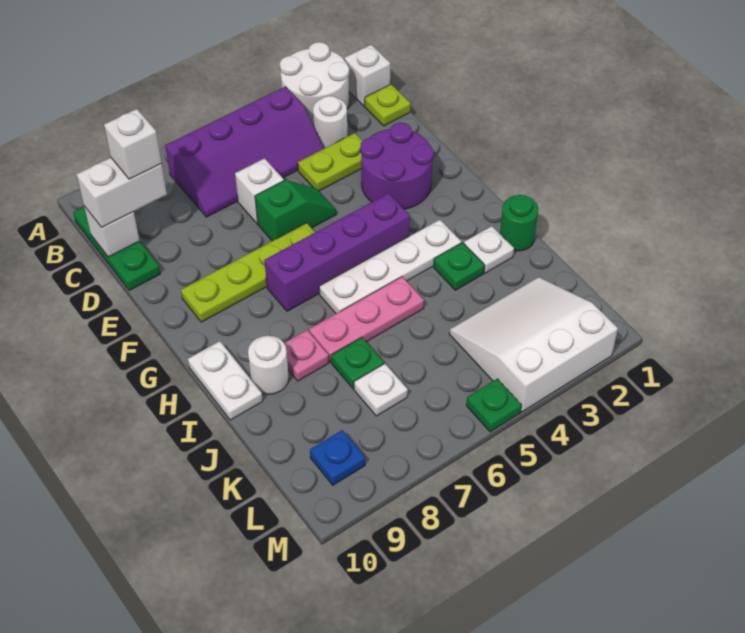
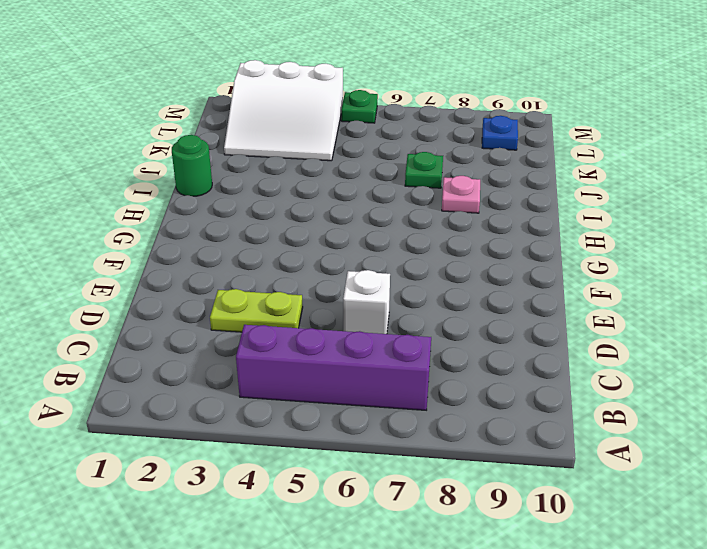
none -> white 2x2 round brick [280,42,349,125]
none -> white 1x1 brick [344,45,390,106]
none -> green 1x3 plate [73,207,160,291]

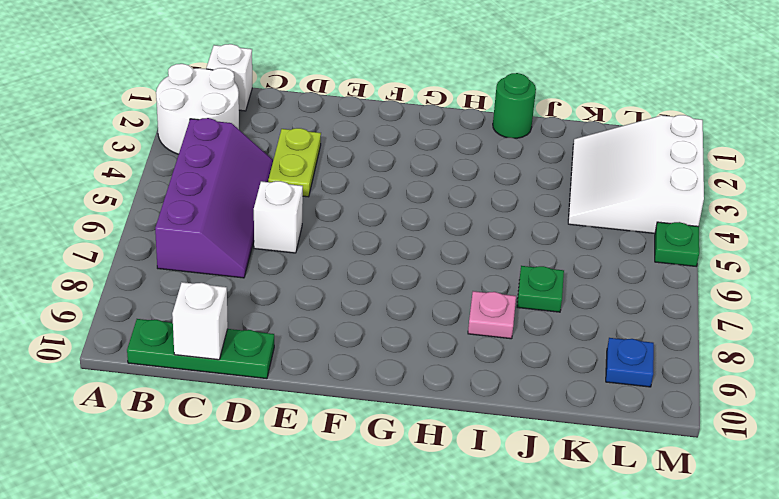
none -> lime 1x1 plate [365,84,410,126]
none -> white 1x1 round brick [313,96,347,148]
none -> purple 2x2 round brick [360,123,434,209]

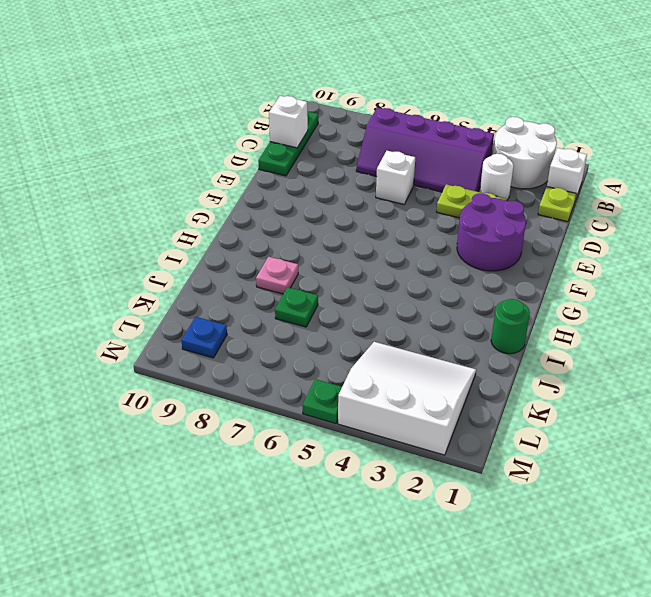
none -> green 1x2 slope [255,180,336,241]
none -> lime 1x4 plate [181,223,315,322]
none -> purple 1x4 brick [264,193,410,311]

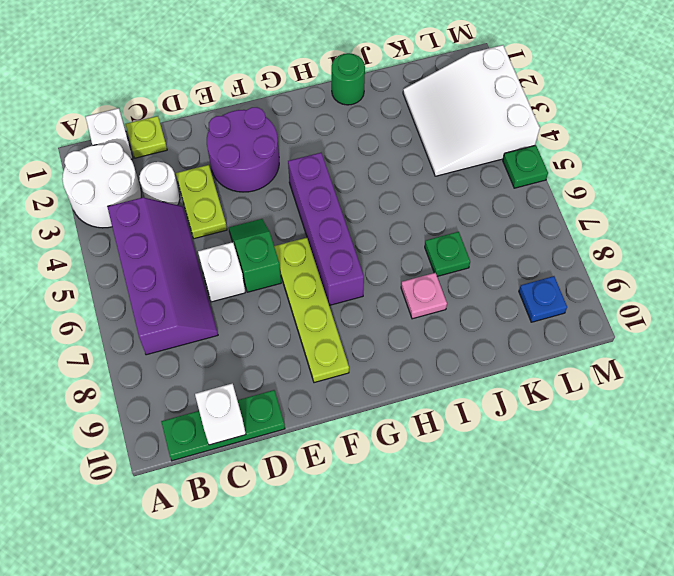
none -> white 1x4 plate [319,220,461,313]
none -> white 1x2 plate [188,341,263,420]
none -> white 1x1 plate [464,226,514,273]

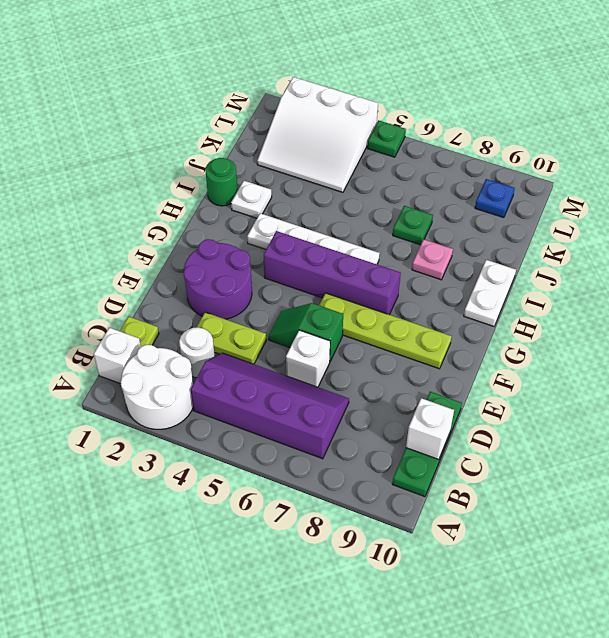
none -> green 1x1 plate [434,243,485,290]
none -> pink 1x3 plate [309,277,424,362]
none -> white 1x1 round brick [248,336,289,394]

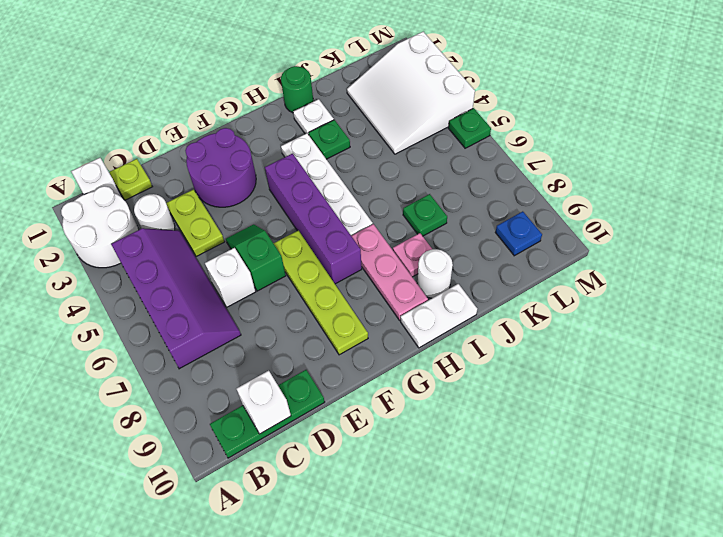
pink 1x3 plate [352,224,428,320] -> pink 1x3 plate moved to [309,277,424,362]
none -> white 1x1 plate [354,364,408,416]
none -> white 1x2 brick [77,158,167,227]
none -> white 1x1 brick [104,109,161,179]

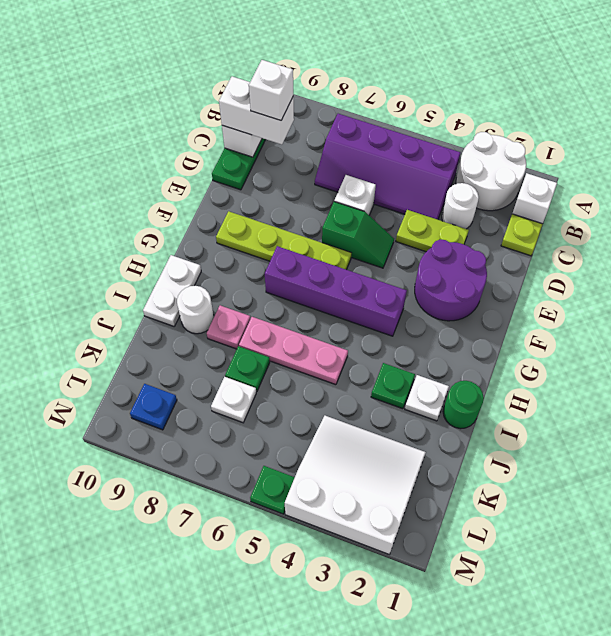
none -> white 1x4 plate [319,220,461,313]

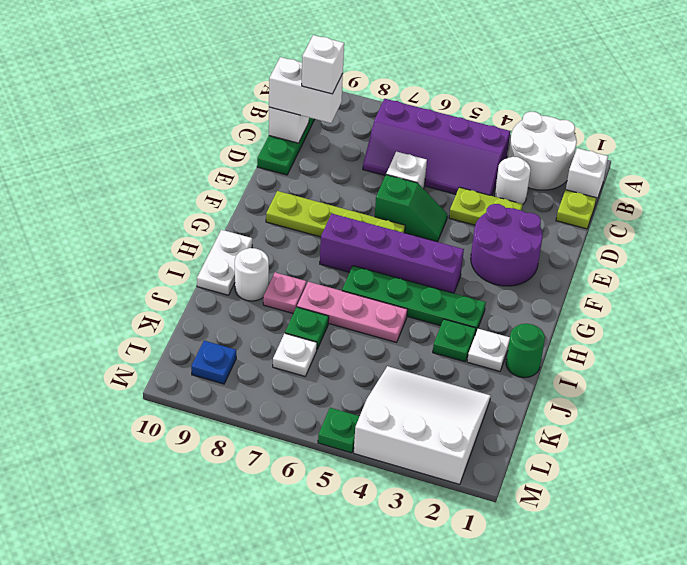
green 1x4 plate [342,266,486,334] -> white 1x4 plate [319,220,461,313]

